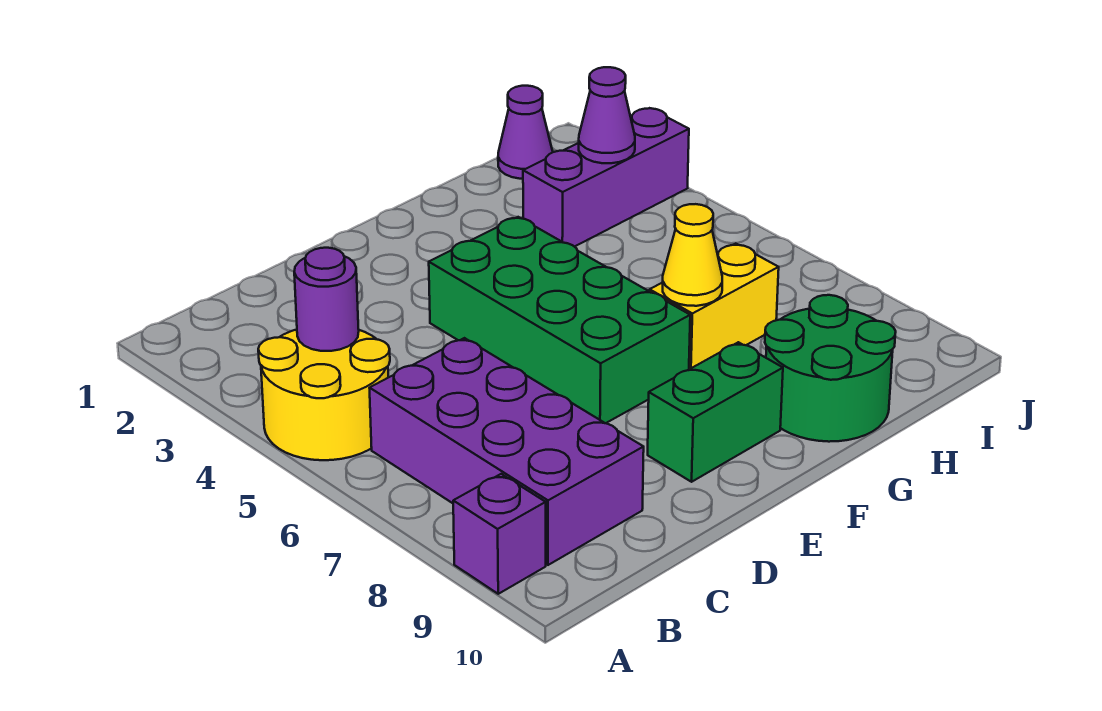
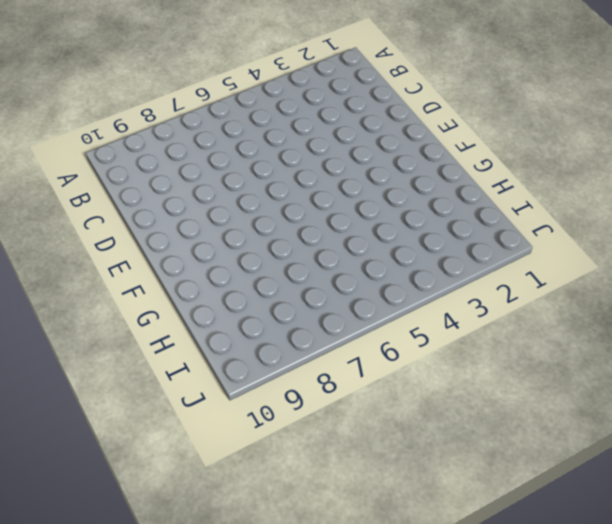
none -> yellow 2x2 round brick [258,330,390,460]
none -> purple 1x1 brick [453,474,546,594]
none -> purple 2x4 brick [370,338,644,565]

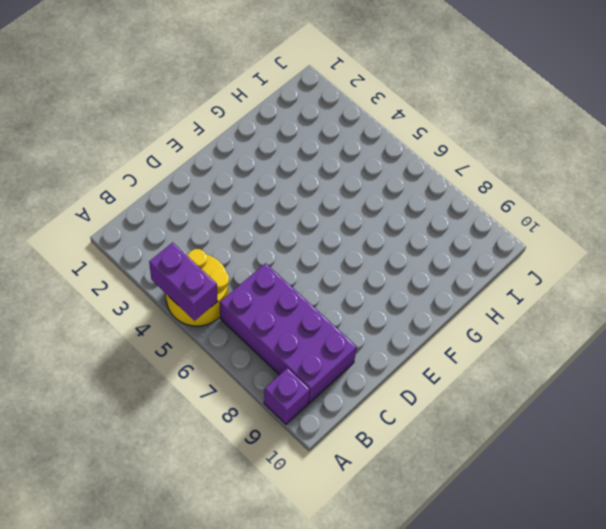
purple 1x2 brick [149,242,218,321] -> none
none -> green 2x4 brick [429,217,690,423]
none -> green 1x2 brick [648,342,783,482]
none -> yellow 1x2 brick [650,244,779,369]

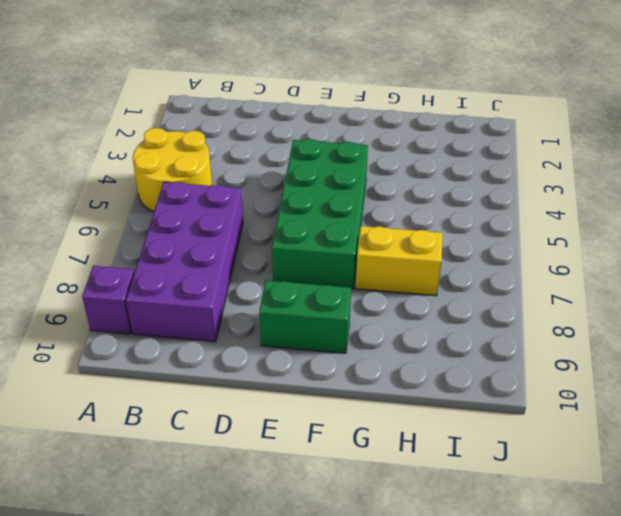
none -> green 2x2 round brick [765,295,896,442]
none -> purple 1x3 brick [523,108,689,247]
none -> purple 1x1 cone [498,86,553,179]

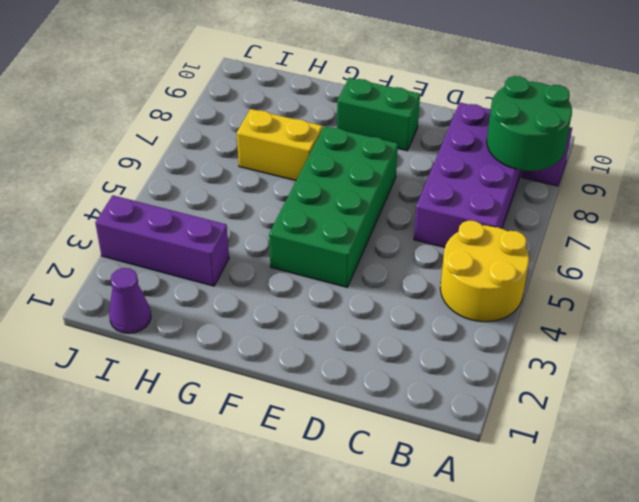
green 2x2 round brick [487,76,572,171] -> green 2x2 round brick moved to [765,295,896,442]
none -> purple 1x1 round brick [294,248,359,351]
none -> yellow 1x1 cone [663,204,722,306]
none -> purple 1x1 cone [579,67,635,163]

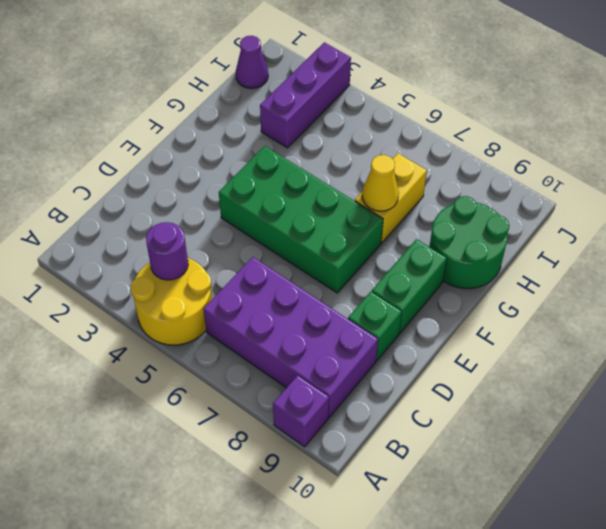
green 1x1 brick [348,292,402,361] -> none
none -> purple 1x1 cone [579,67,635,163]

